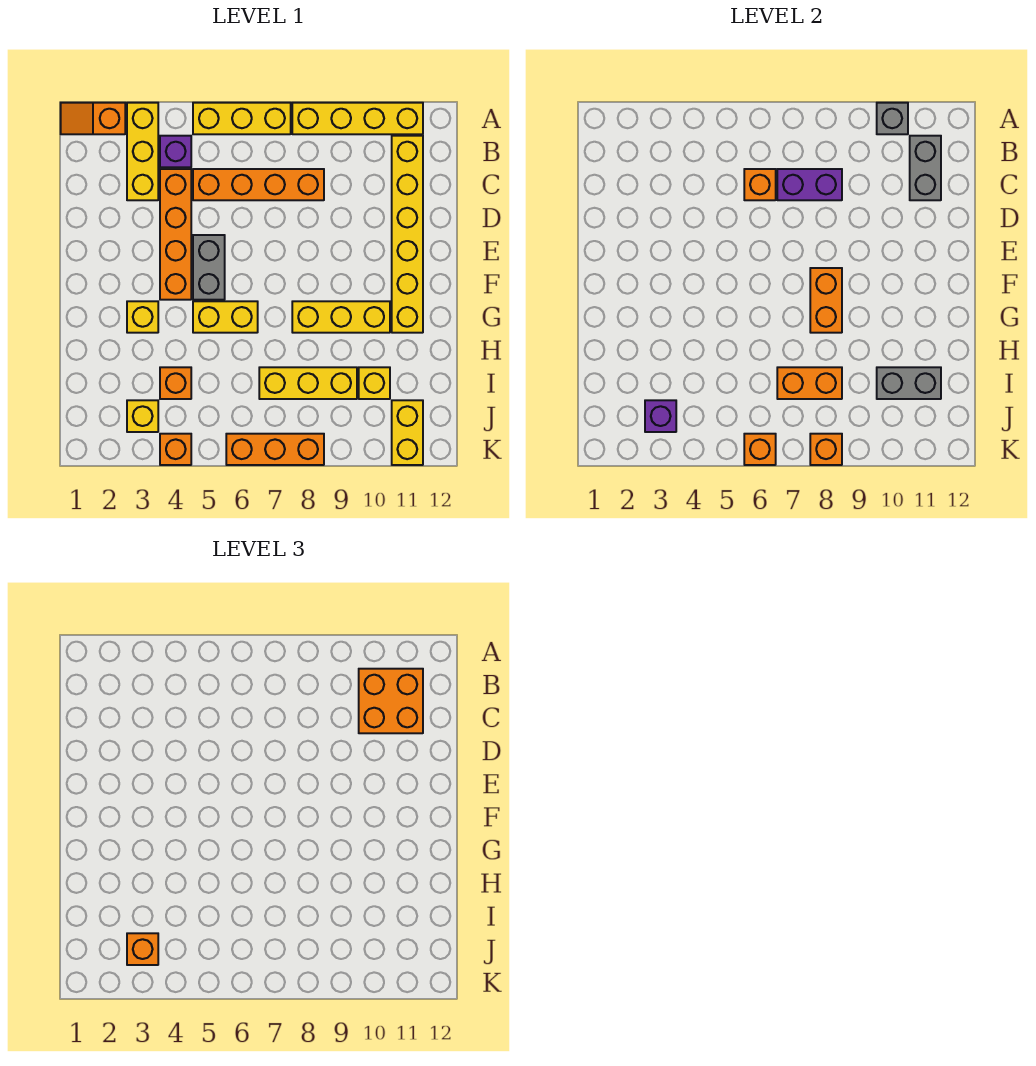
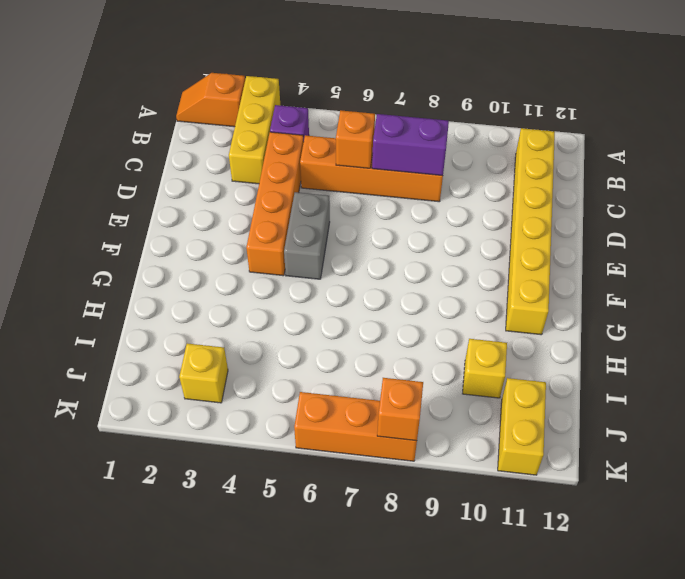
none -> yellow 1x3 brick [193,103,291,134]
none -> yellow 1x4 brick [292,103,423,134]
none -> yellow 1x1 brick [127,301,158,333]
none -> yellow 1x2 brick [193,301,258,333]

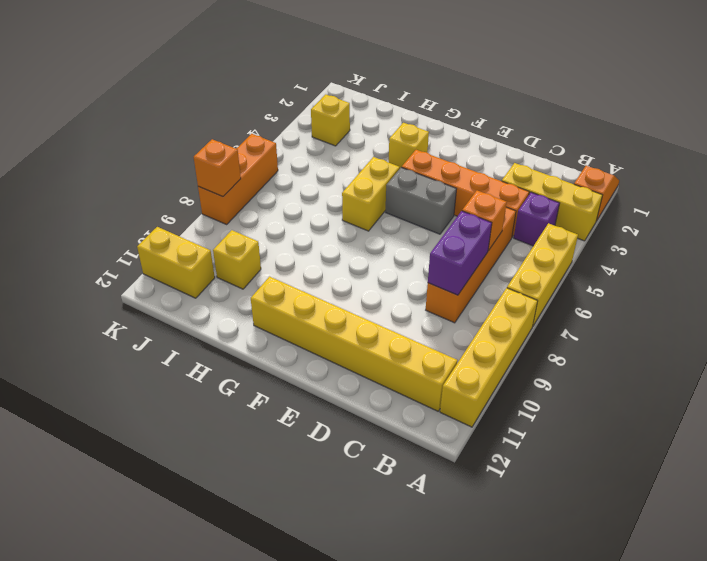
none -> yellow 1x3 brick [292,301,390,333]
none -> orange 1x1 brick [160,367,191,399]
none -> yellow 1x3 brick [259,367,357,399]
none -> orange 1x1 brick [160,434,191,465]

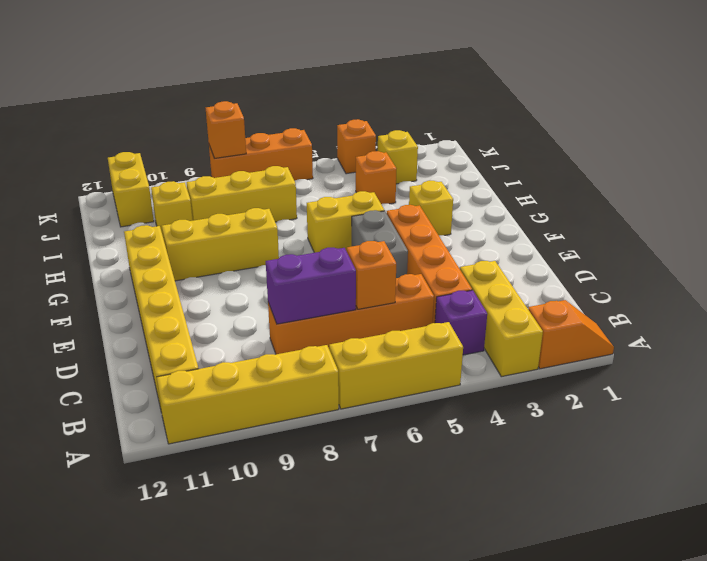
none -> grey 1x1 brick [877,103,908,134]
none -> grey 1x2 brick [910,136,941,200]
none -> orange 1x2 brick [810,268,842,333]
none -> orange 1x2 brick [777,367,842,399]

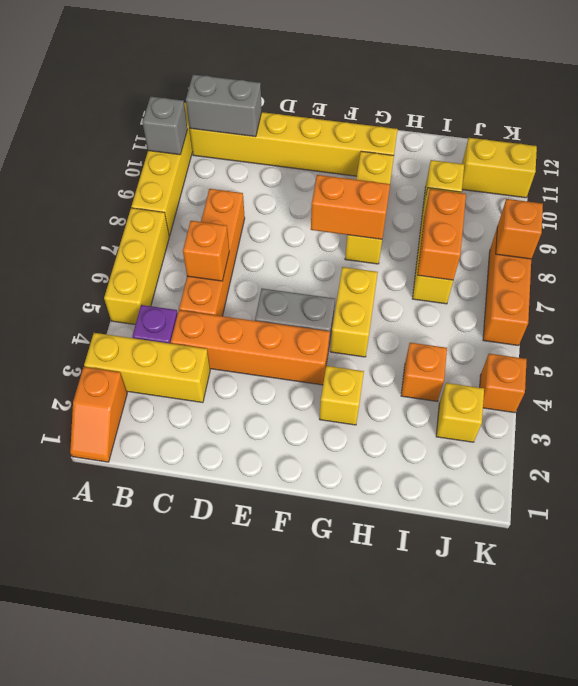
none -> purple 1x2 brick [777,169,842,200]
none -> grey 1x2 brick [877,367,941,399]
none -> purple 1x1 brick [645,400,676,432]
none -> orange 1x1 brick [744,434,776,465]

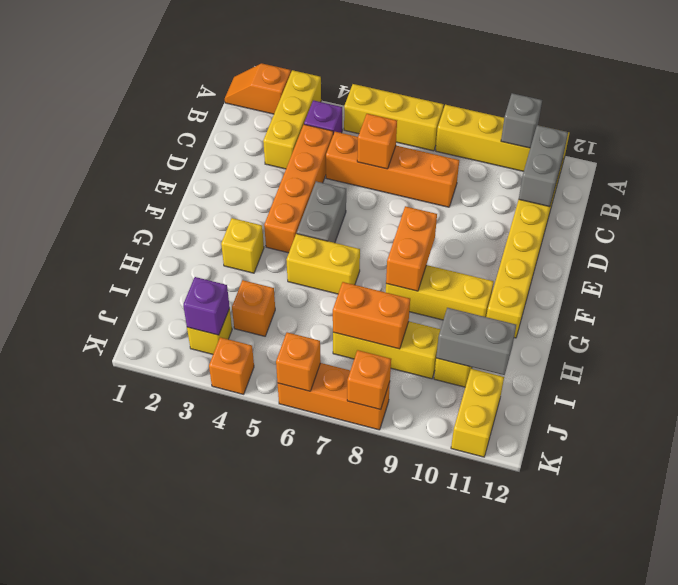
none -> purple 1x2 brick [777,169,842,200]
none -> orange 2x2 brick [359,669,423,733]
none -> orange 1x1 brick [127,933,158,965]

